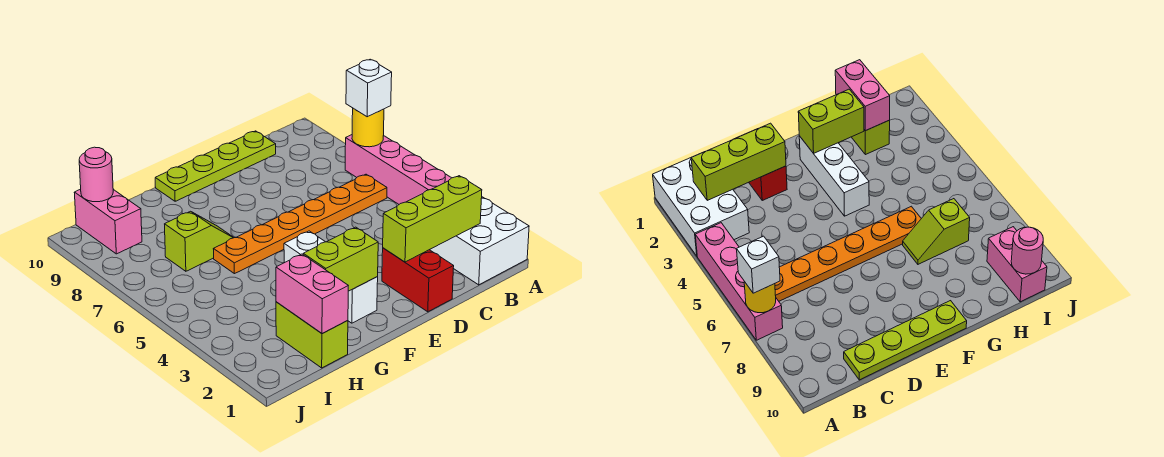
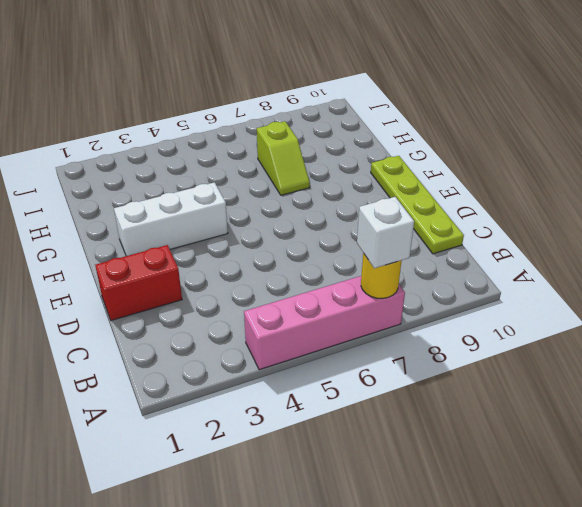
none -> white 2x3 brick [430,197,529,285]
none -> orange 1x6 plate [214,174,387,274]
none -> lime 1x2 brick [276,302,348,368]

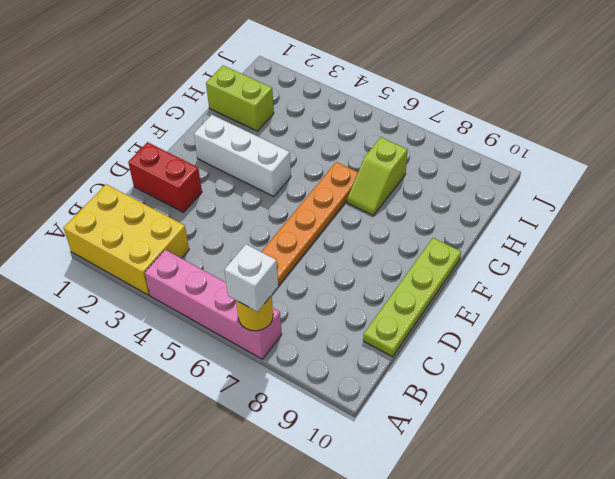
yellow 2x3 brick [63,184,189,295] -> white 2x3 brick [430,197,529,285]
none -> pink 1x2 brick [74,189,142,254]
none -> lime 1x3 brick [383,176,482,262]
none -> lime 1x2 brick [303,227,378,291]

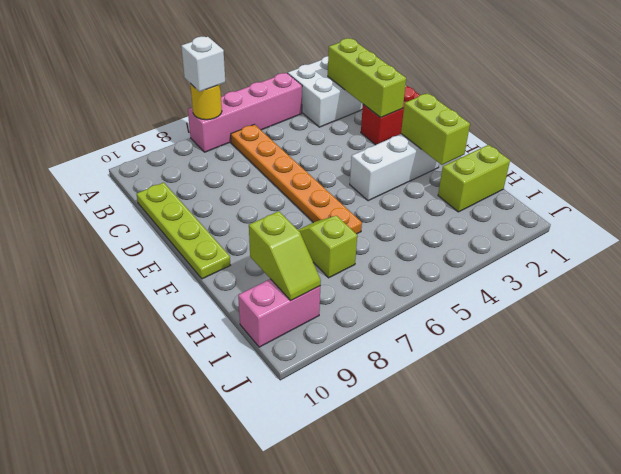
lime 1x2 slope [249,211,321,300] -> none
none -> pink 1x2 brick [276,254,348,334]
none -> pink 1x1 round brick [79,147,113,202]

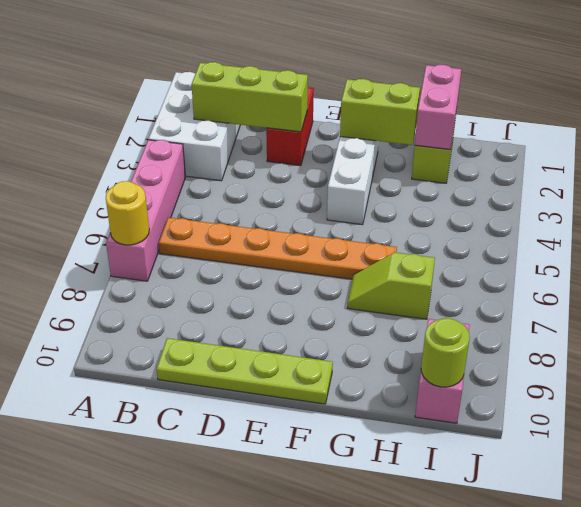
lime 1x1 round brick [421,318,470,387] -> pink 1x1 round brick [79,147,113,202]
none -> white 1x1 brick [346,59,392,117]

